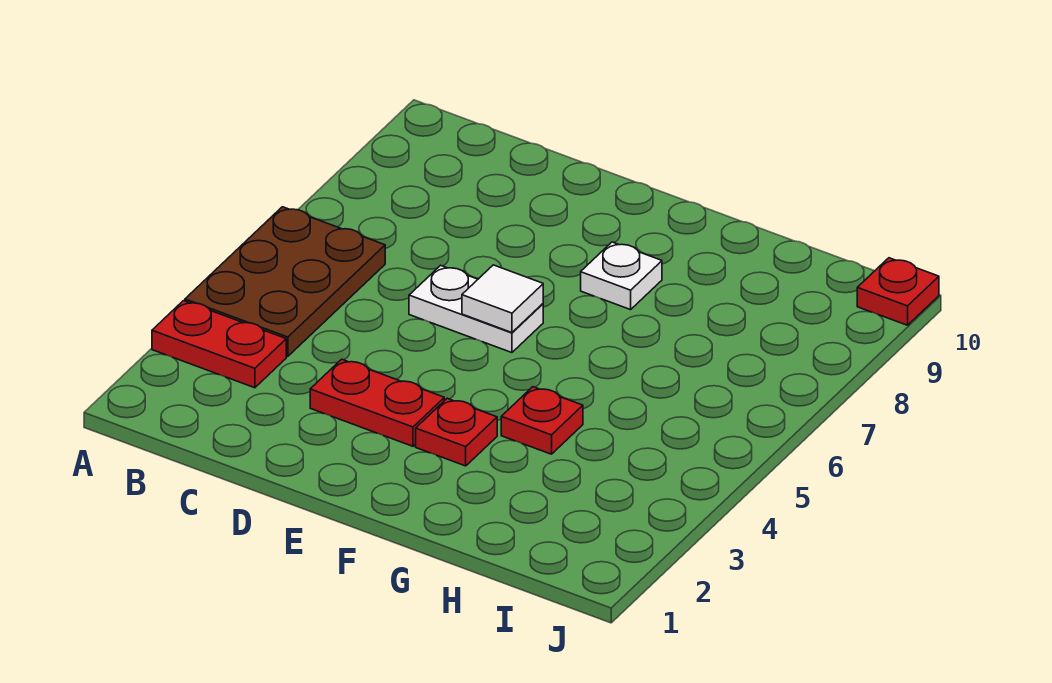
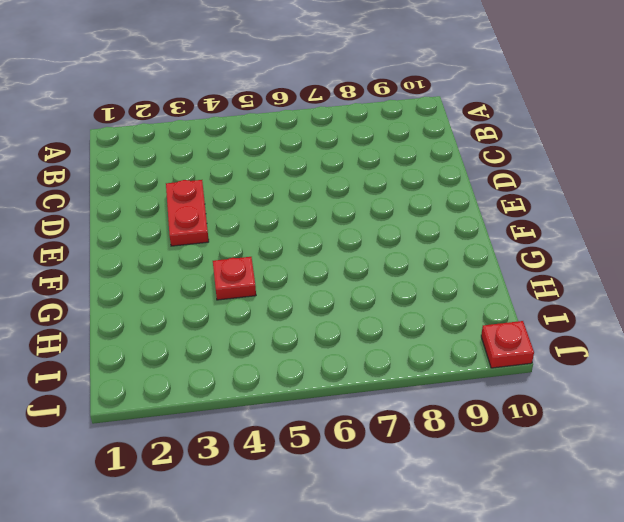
none -> red 1x2 plate [152,301,286,388]
none -> brown 2x3 plate [185,207,385,356]

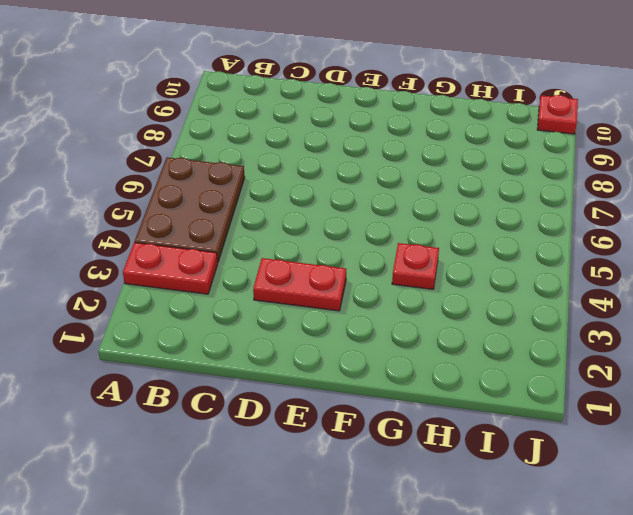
none -> white 1x2 plate [409,265,543,353]
none -> red 1x1 plate [416,398,497,466]

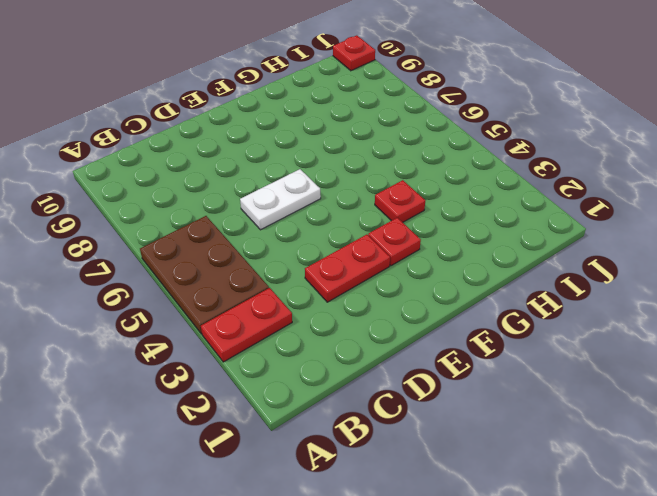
none -> white 1x1 plate [581,242,662,310]
none -> white 1x1 tile [462,265,543,333]

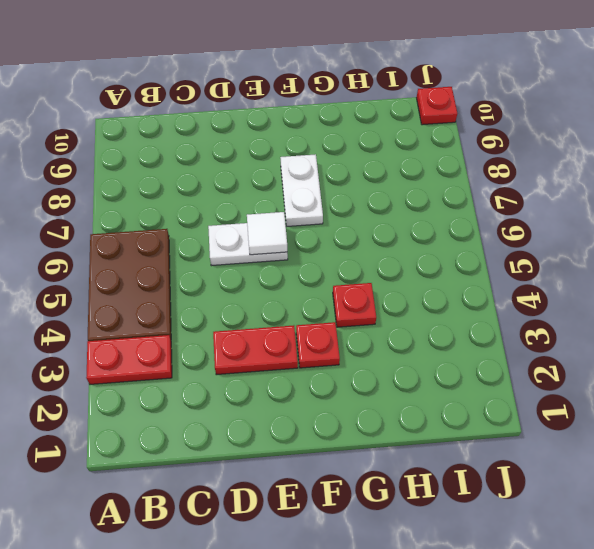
white 1x2 plate [280,154,323,226] -> white 1x1 plate [581,242,662,310]

